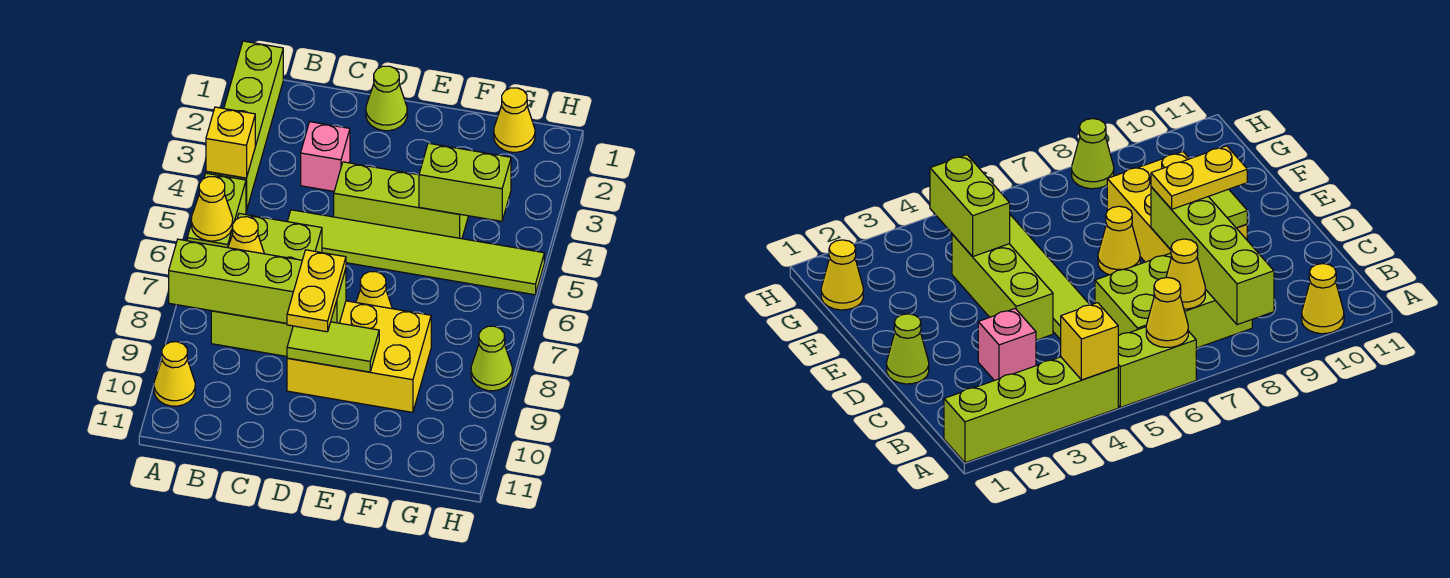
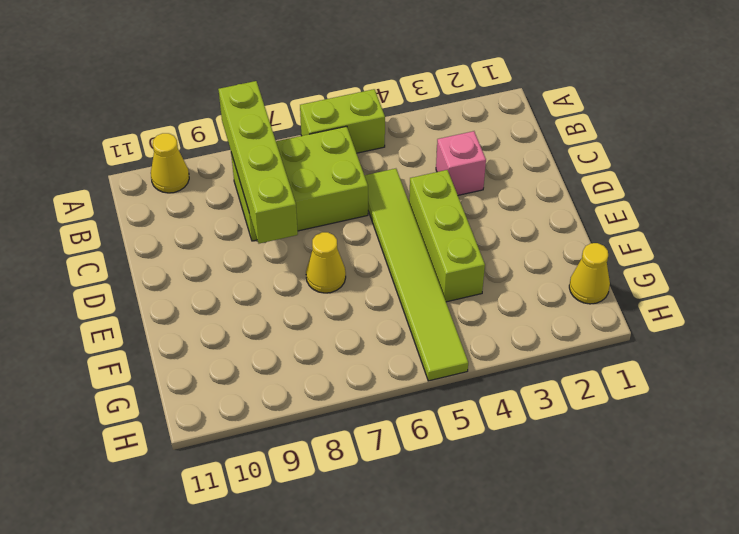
none -> lime 1x4 brick [206,41,283,211]
none -> lime 1x1 cone [366,66,407,131]
none -> yellow 2x3 brick [287,301,431,412]

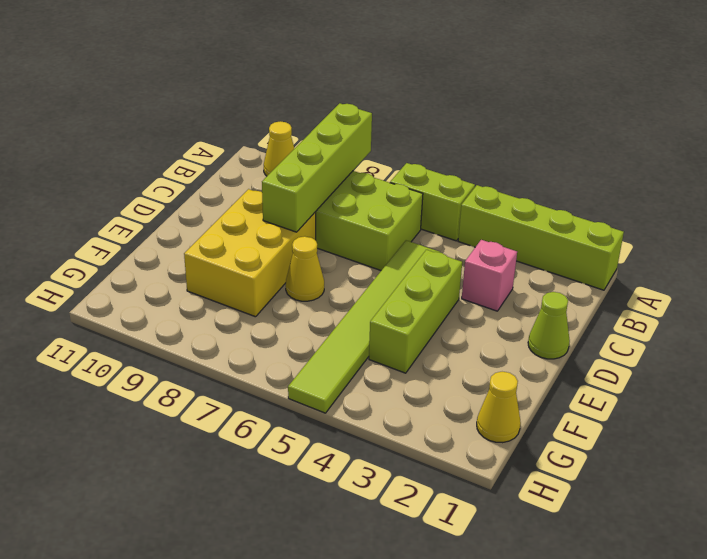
none -> lime 1x1 cone [471,326,512,391]
none -> yellow 1x1 brick [206,107,255,178]
none -> yellow 1x1 cone [191,177,233,241]

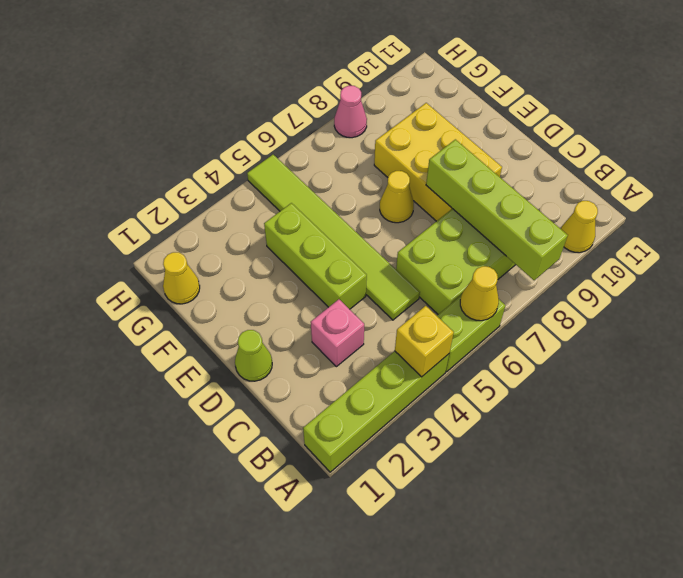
pink 1x1 cone [334,86,367,138] -> lime 1x1 cone [471,326,512,391]
none -> yellow 1x1 cone [228,217,264,254]
none -> lime 1x2 tile [287,322,379,372]
none -> lime 1x2 brick [419,143,511,221]

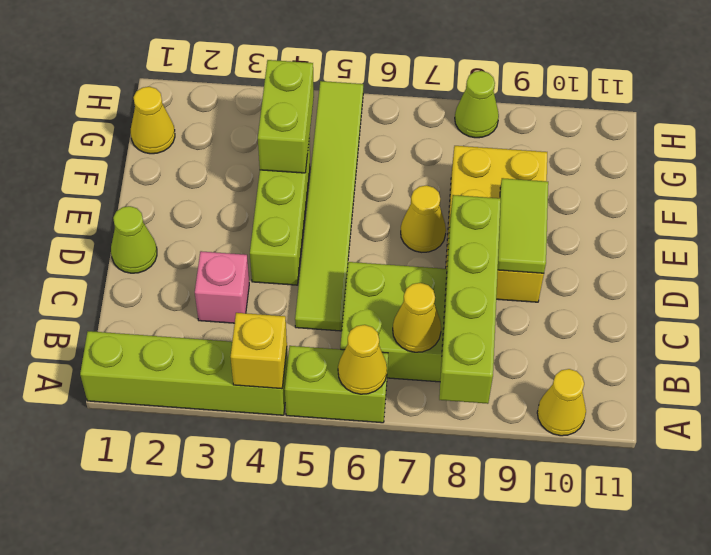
none -> yellow 1x2 plate [287,250,346,332]

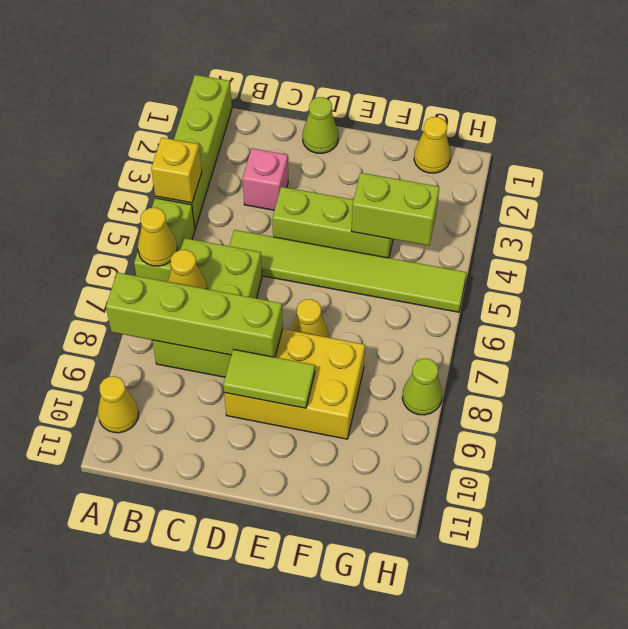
none -> yellow 1x2 plate [287,250,346,332]

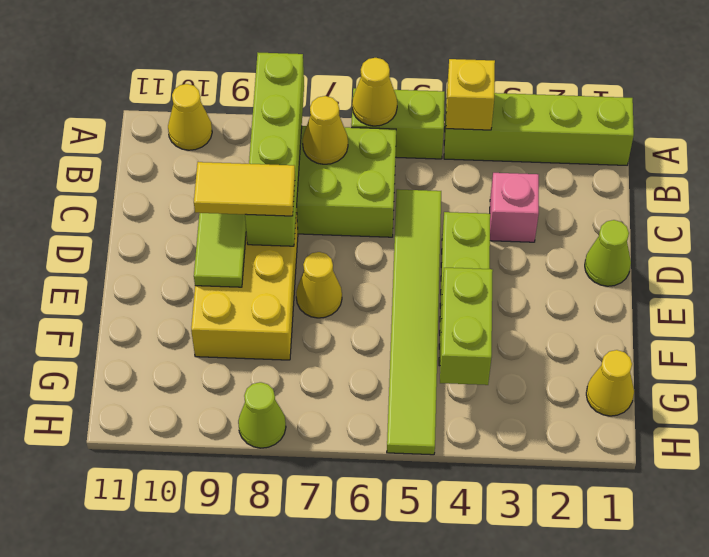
yellow 1x2 tile [194,162,295,216] -> yellow 1x2 plate [287,250,346,332]

